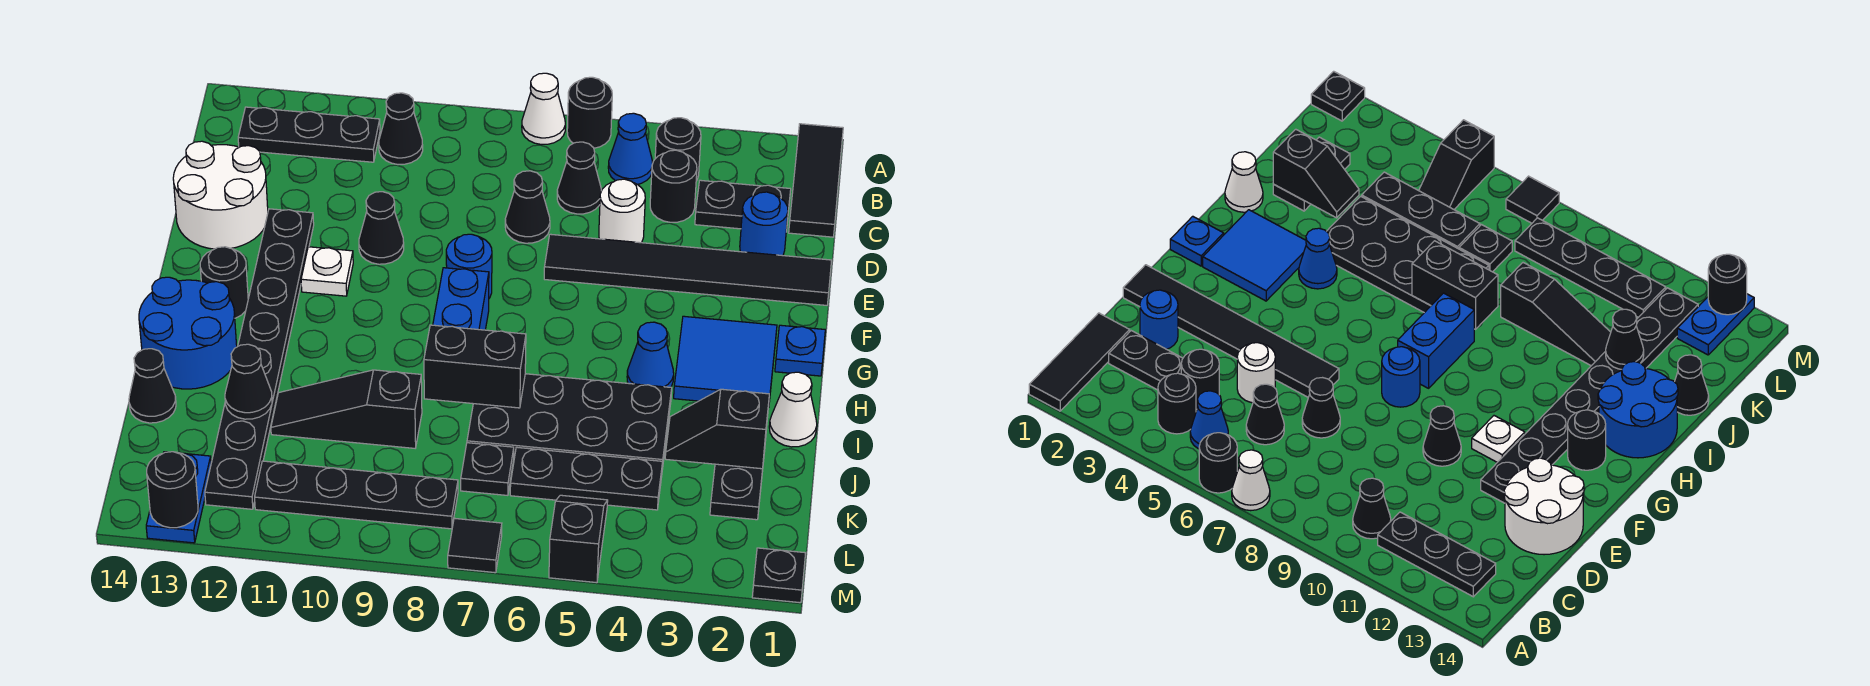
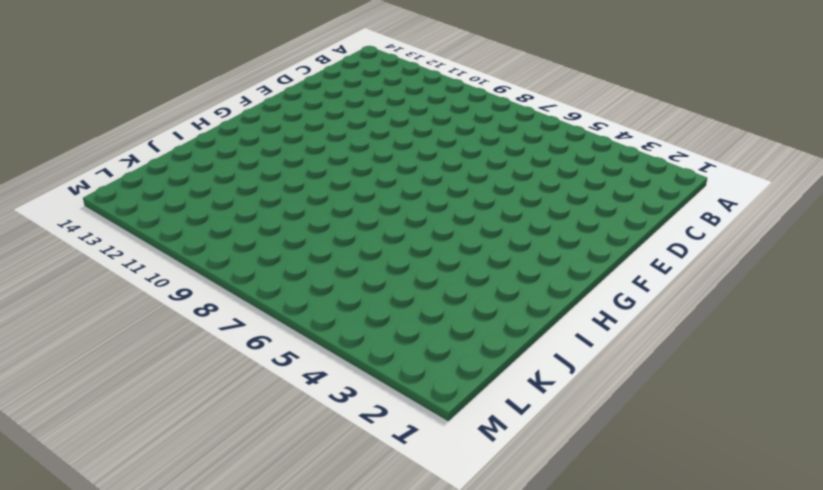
none -> black 1x3 tile [789,124,843,237]
none -> black 1x1 round brick [567,77,612,148]
none -> white 1x1 cone [522,73,565,145]
none -> black 1x1 round brick [655,118,701,181]

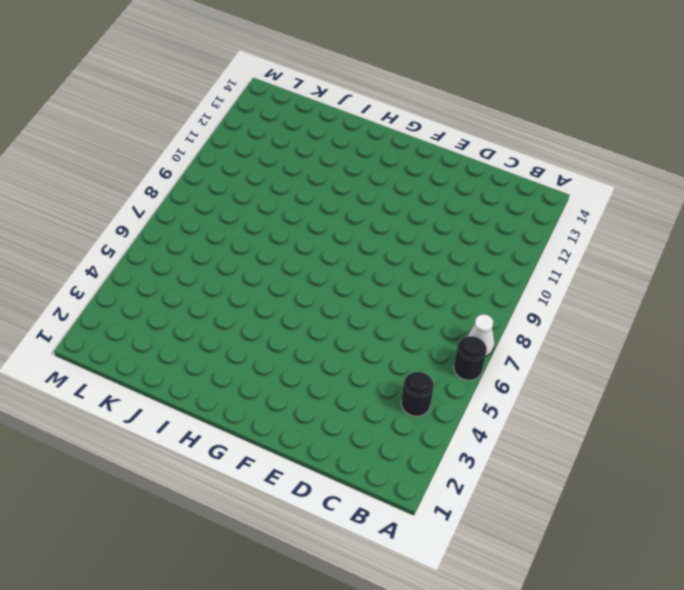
none -> black 1x3 tile [789,124,843,237]
none -> blue 1x1 cone [608,113,653,184]
none -> black 1x1 cone [379,93,423,165]
none -> black 1x3 plate [238,107,380,162]

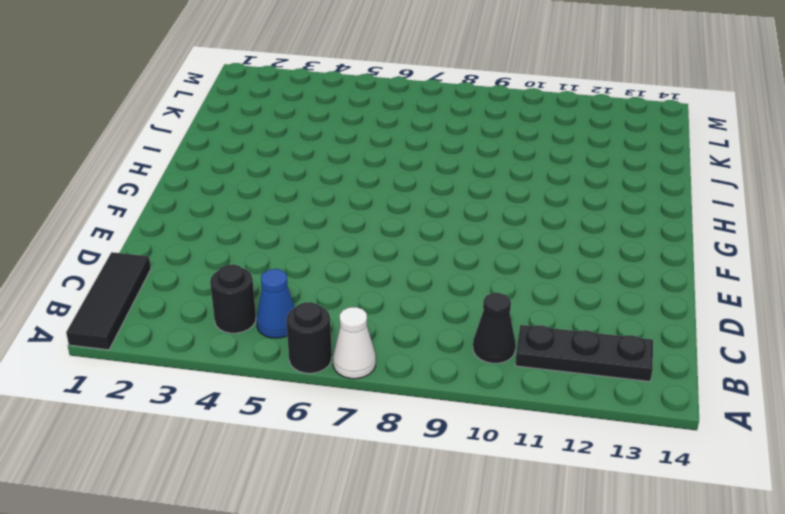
none -> black 1x2 plate [695,180,791,232]
none -> black 1x1 round brick [650,150,697,222]
none -> black 1x1 cone [557,142,601,214]
none -> blue 1x1 round brick [740,192,788,256]

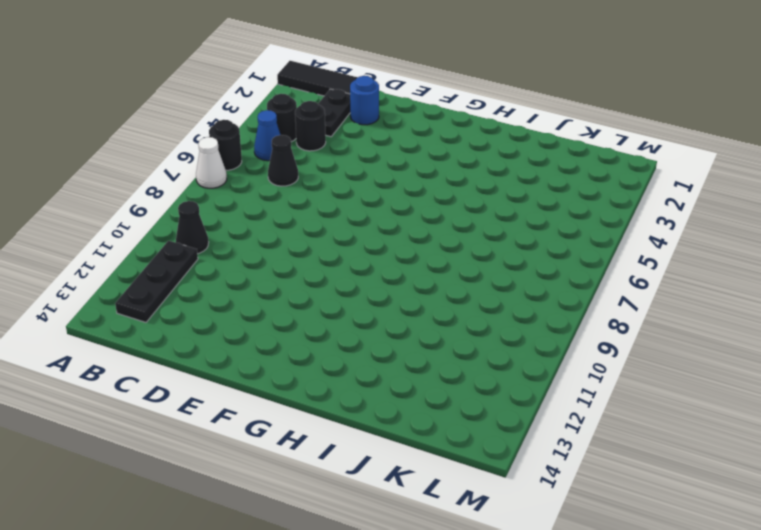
none -> white 1x1 round brick [599,179,645,243]
none -> black 1x1 cone [505,171,550,243]
none -> white 2x2 round brick [173,141,268,249]
none -> black 1x6 tile [544,234,832,305]

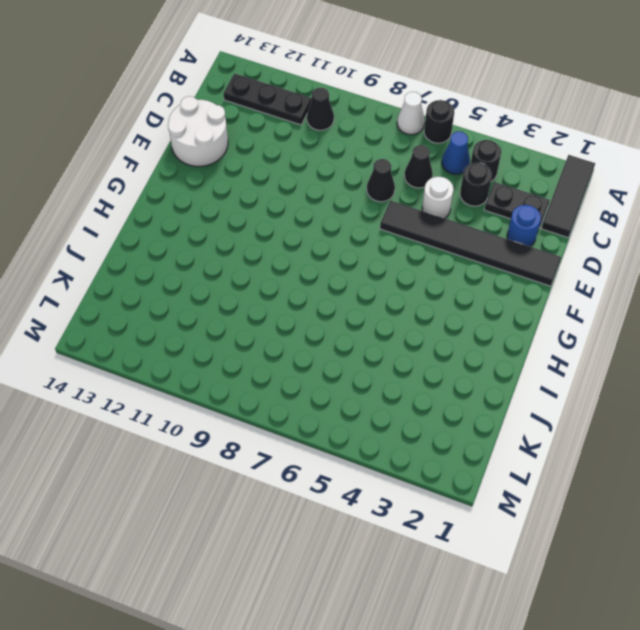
none -> black 1x1 cone [359,192,404,264]
none -> black 1x8 plate [205,209,314,509]
none -> blue 1x1 round brick [446,234,492,298]
none -> white 1x1 plate [301,247,353,296]

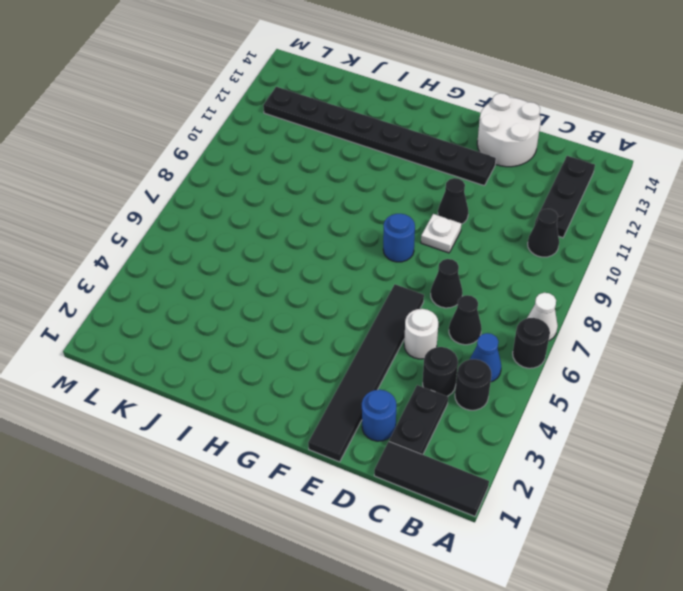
white 1x1 plate [421,214,461,253] -> white 1x1 plate moved to [301,247,353,296]
none -> blue 1x1 plate [775,325,825,376]
none -> blue 2x2 tile [674,316,777,408]
none -> blue 1x2 brick [433,268,489,330]
none -> black 1x1 round brick [200,247,248,318]

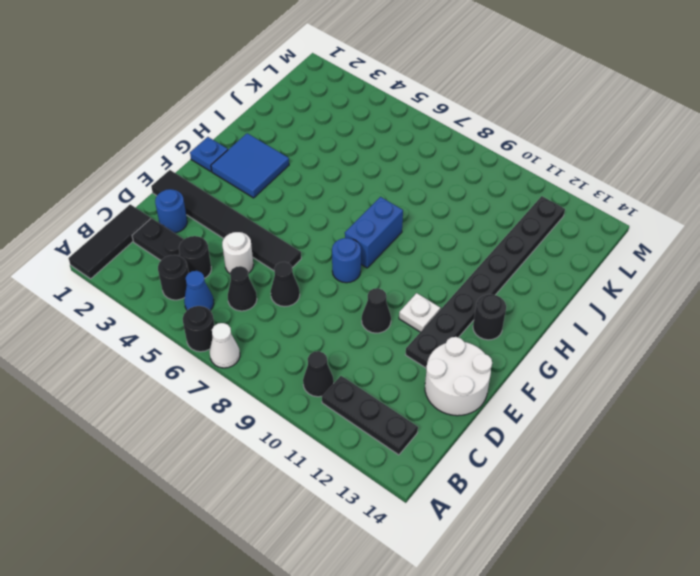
none -> blue 1x1 cone [627,322,674,387]
none -> blue 2x2 round brick [139,277,237,389]
none -> white 1x1 cone [769,372,817,447]
none -> black 2x4 plate [467,374,672,469]

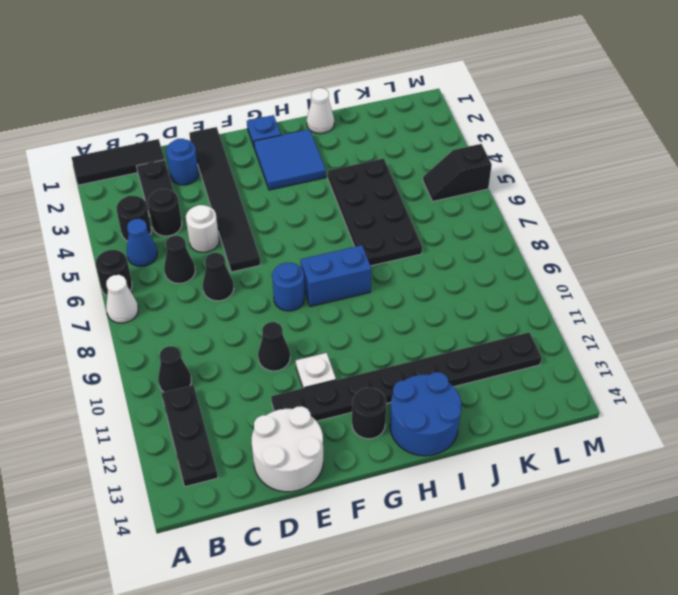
none -> blue 1x1 cone [627,322,674,387]
none -> black 1x2 plate [710,440,766,520]
none -> black 1x3 slope [271,370,422,448]
none -> black 1x1 cone [129,349,176,423]

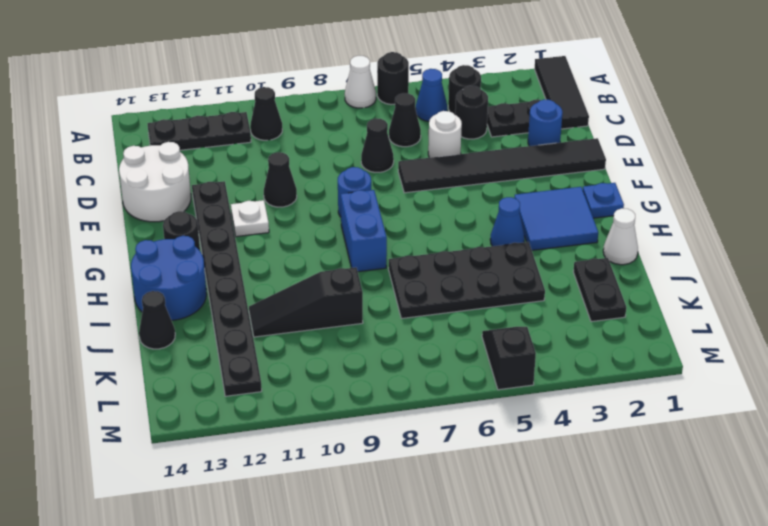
none -> black 1x3 plate [510,447,663,510]
none -> black 1x1 plate [461,443,514,495]
none -> black 1x4 plate [255,461,458,529]
none -> blue 1x2 plate [146,452,211,543]

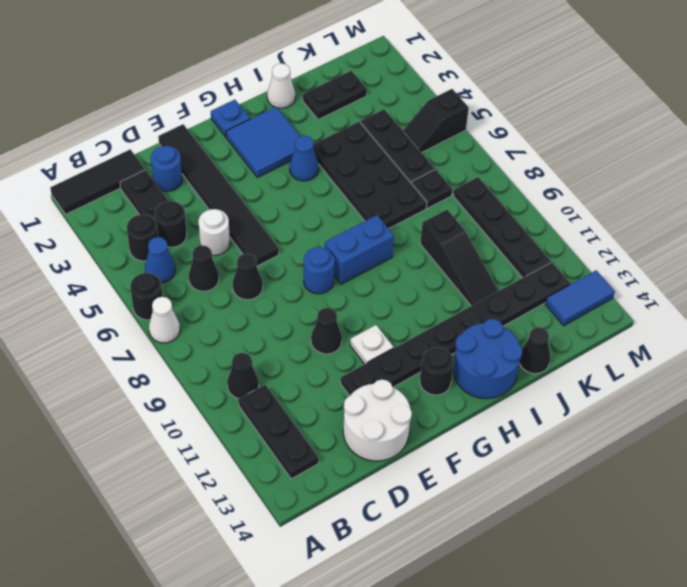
blue 1x2 tile [545,270,615,326] -> blue 1x2 plate [146,452,211,543]
none -> black 1x1 plate [752,548,806,603]
none -> black 1x1 tile [448,518,502,573]
none -> black 1x2 brick [424,325,526,408]
none -> black 1x2 slope [665,389,769,469]

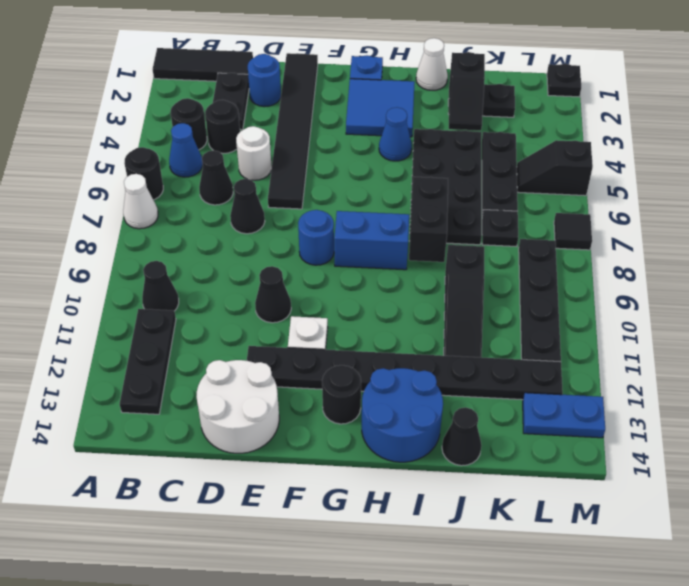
none -> black 1x1 cone [225,344,272,419]
none -> black 1x1 round brick [147,452,198,528]

